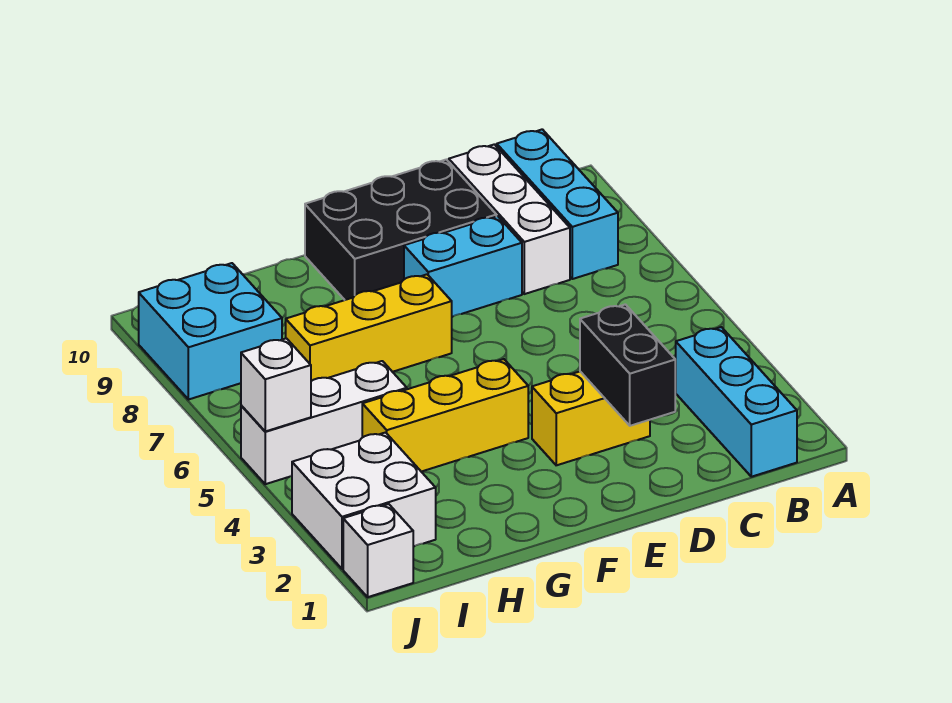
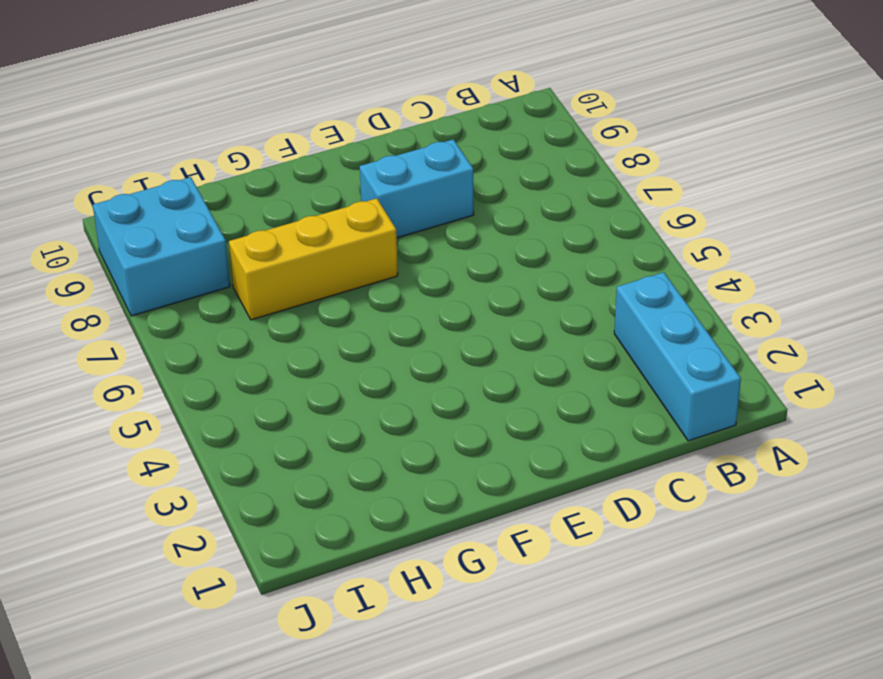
none -> cyan 1x3 brick [497,129,618,279]
none -> white 1x3 brick [449,144,570,294]
none -> yellow 1x2 brick [532,372,650,465]

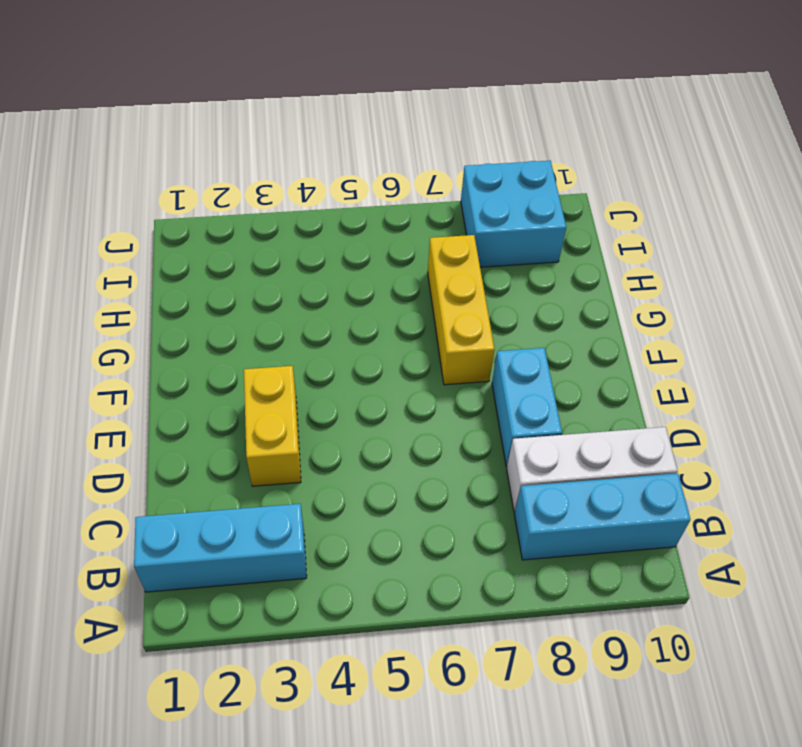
none -> black 2x3 brick [305,160,496,300]
none -> yellow 1x3 brick [362,359,528,472]
none -> white 1x3 brick [241,361,407,484]

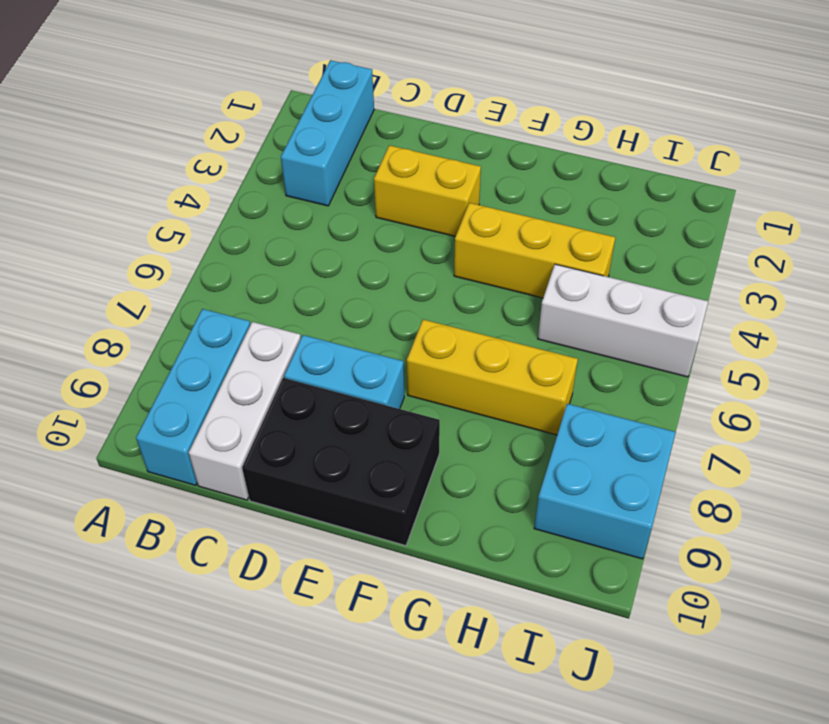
none -> white 2x2 brick [292,433,436,569]
none -> white 1x1 brick [343,504,413,597]
none -> black 1x2 brick [580,304,675,426]

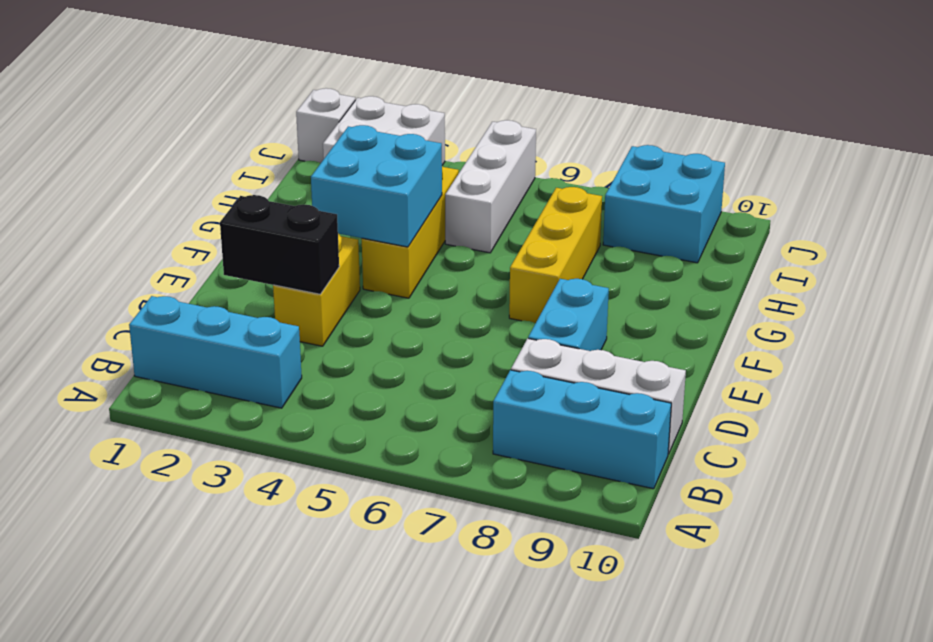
cyan 2x2 brick [311,125,442,247] -> none
none -> black 2x3 brick [305,160,496,300]
none -> white 1x1 brick [241,338,311,431]

